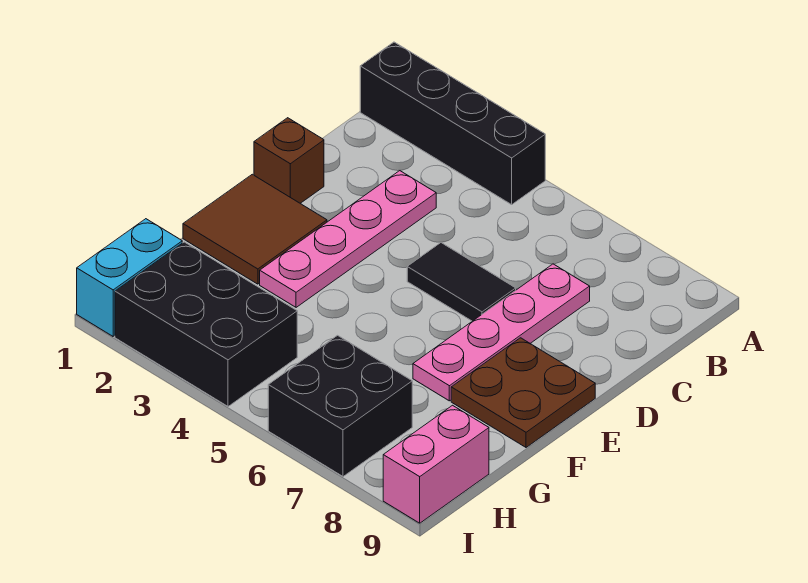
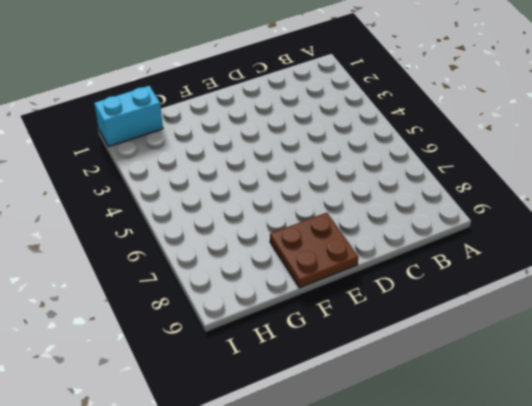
none -> black 1x4 brick [360,42,545,205]
none -> pink 1x4 plate [260,171,436,307]

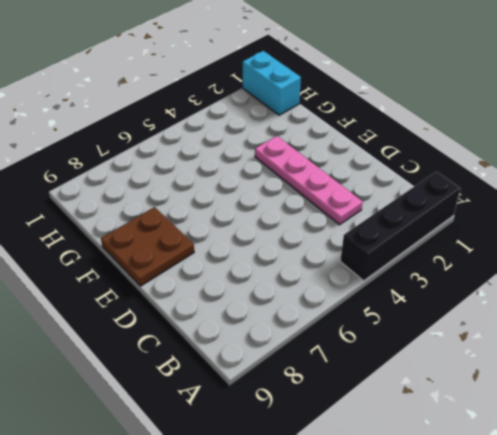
none -> pink 1x4 plate [413,264,590,401]
none -> brown 1x1 brick [254,118,324,203]

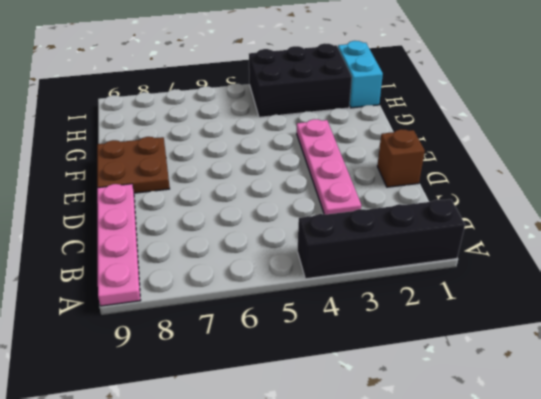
pink 1x4 plate [97,184,141,306] -> pink 1x4 plate moved to [413,264,590,401]
none -> black 1x2 tile [407,243,516,321]
none -> brown 2x2 tile [183,174,327,284]

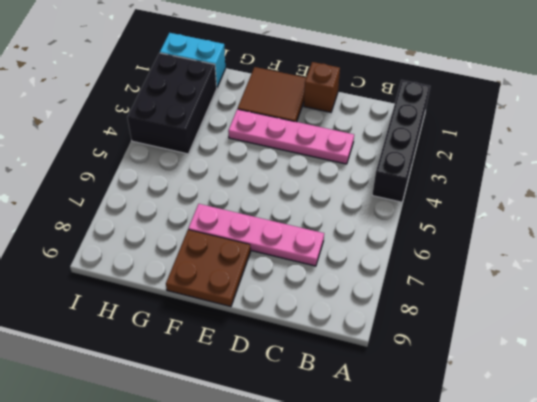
none -> black 1x2 tile [407,243,516,321]
none -> black 2x2 brick [268,335,412,477]

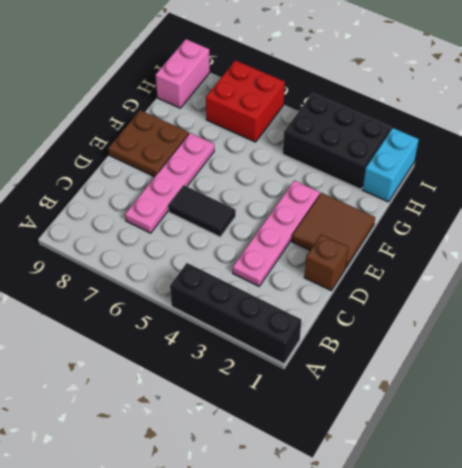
red 2x2 brick [206,60,285,142] -> black 2x2 brick [268,335,412,477]

